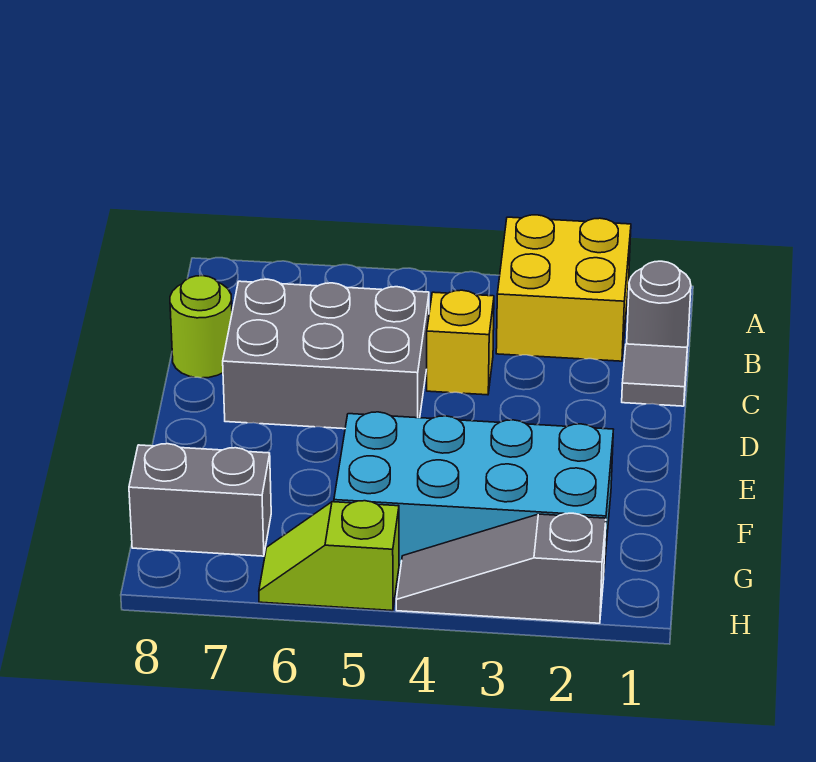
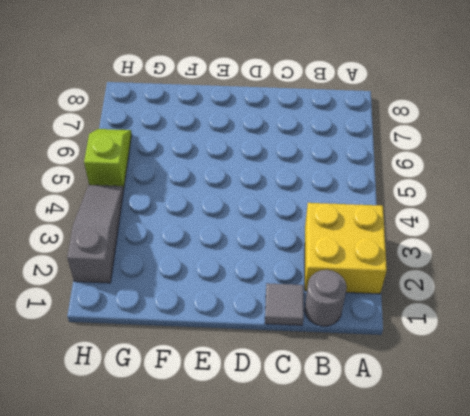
none -> yellow 1x1 brick [427,290,494,395]
none -> grey 2x3 brick [223,279,429,429]

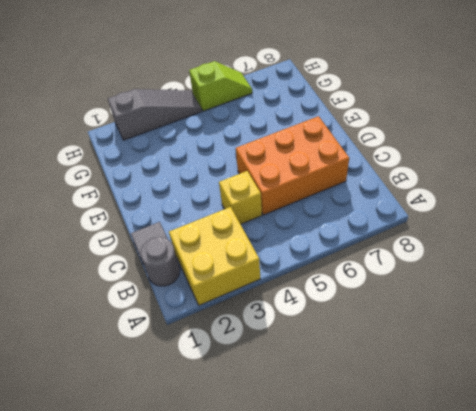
orange 2x3 brick [236,116,349,215] -> grey 2x3 brick [223,279,429,429]
none -> lime 1x1 round brick [170,276,232,378]
none -> cyan 2x4 brick [334,412,613,568]

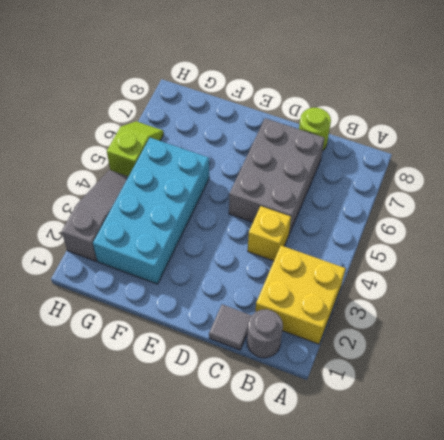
none -> grey 1x2 brick [129,444,271,556]

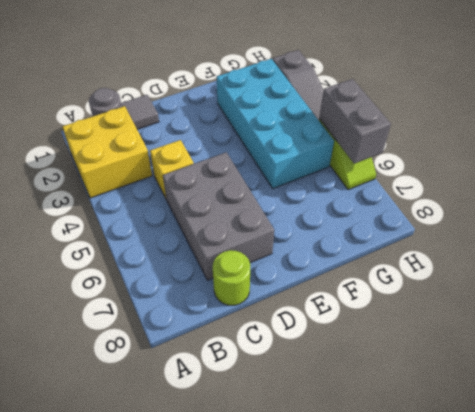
grey 1x2 brick [319,79,391,164] -> grey 1x2 brick moved to [129,444,271,556]

